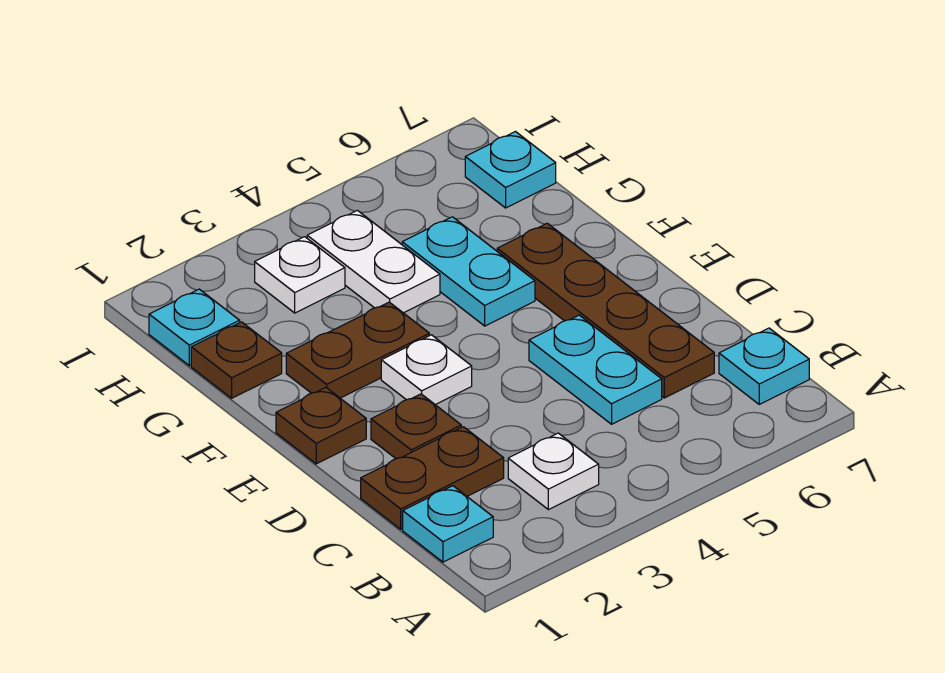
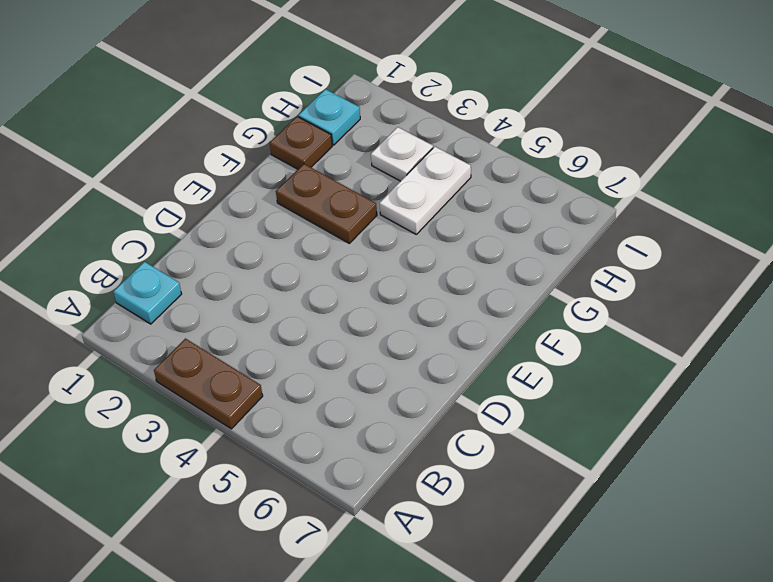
brown 1x2 plate [154,339,263,429] -> brown 1x2 plate moved to [361,427,504,529]
none -> white 1x1 plate [508,433,599,510]
none -> cyan 1x1 plate [719,328,809,404]
none -> cyan 1x2 plate [529,315,662,424]

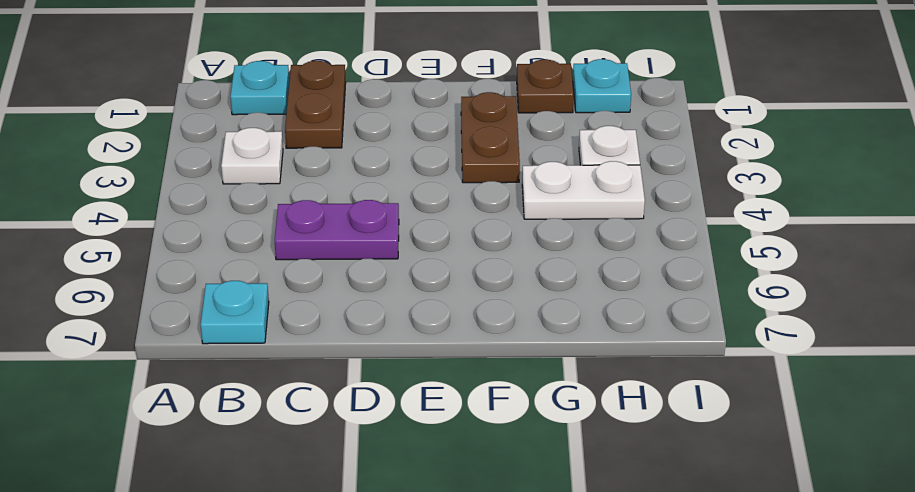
purple 1x2 plate [275,200,399,260] -> cyan 1x2 plate [529,315,662,424]
none -> brown 1x4 plate [497,223,714,398]
none -> brown 1x1 plate [371,394,461,459]
none -> brown 1x1 plate [276,388,366,464]

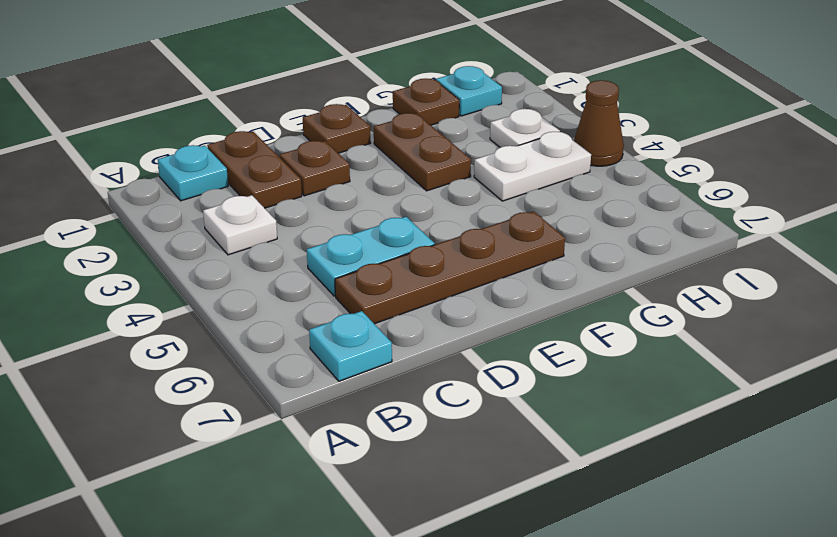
brown 1x1 cone [574,80,624,166] -> none
none -> white 1x1 plate [381,335,472,405]
none -> cyan 1x2 plate [402,217,535,326]
none -> cyan 1x1 plate [465,132,556,208]

